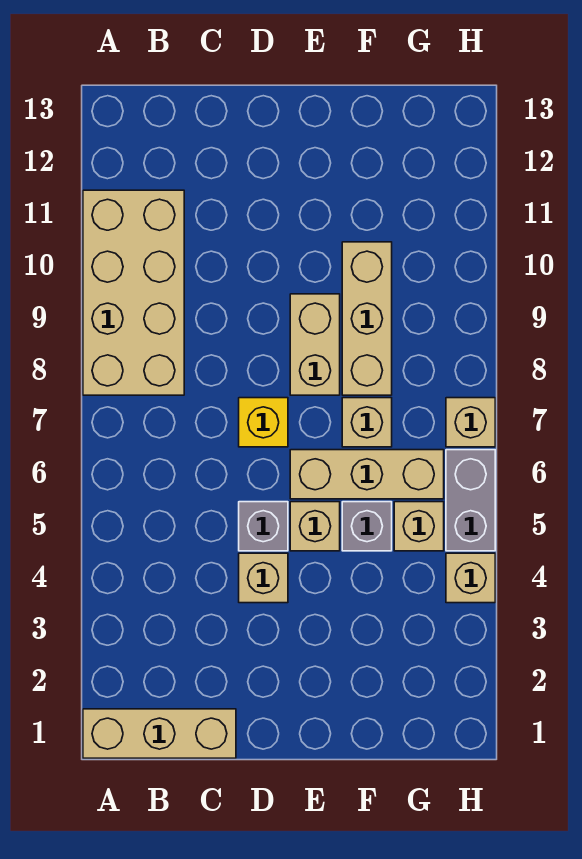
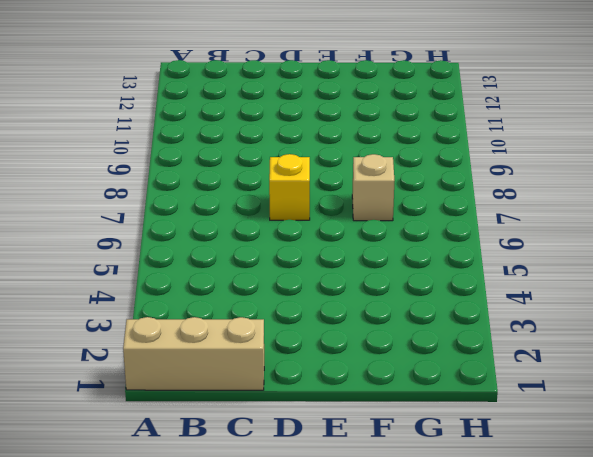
none -> tan 2x4 brick [83,190,184,395]
none -> tan 1x1 brick [239,553,288,603]
none -> grey 1x1 brick [239,502,288,551]

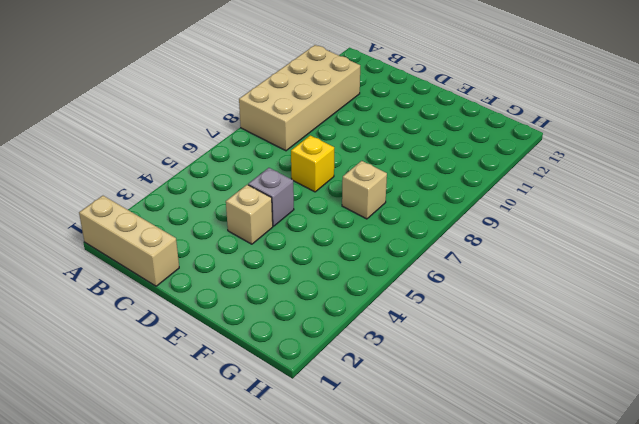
none -> tan 1x1 brick [290,502,340,551]
none -> tan 1x3 brick [290,450,444,499]
none -> tan 1x2 brick [290,294,340,395]

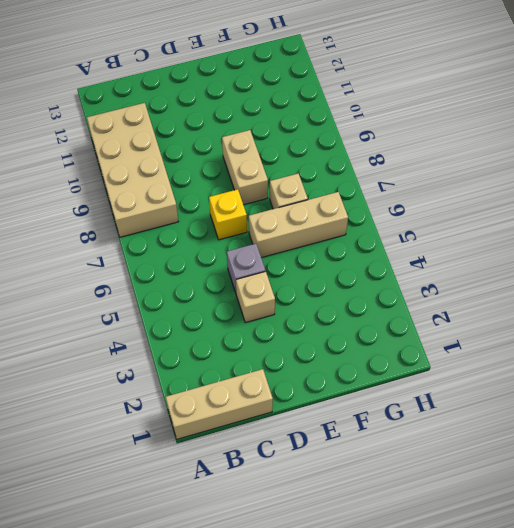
none -> tan 1x1 brick [290,502,340,551]
none -> grey 1x1 brick [342,502,392,551]
none -> tan 1x3 brick [342,242,392,395]

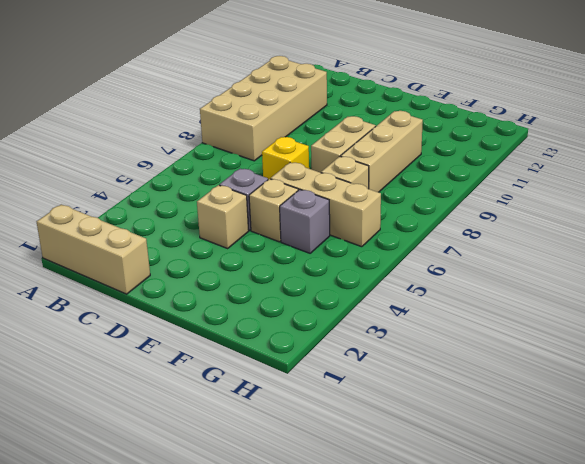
none -> tan 1x1 brick [394,502,444,551]
none -> tan 1x1 brick [446,553,495,603]
none -> grey 1x2 brick [446,450,495,551]

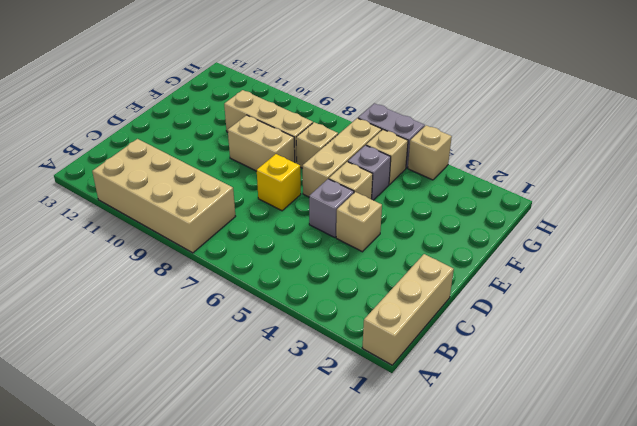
none -> tan 1x1 brick [446,398,495,447]

